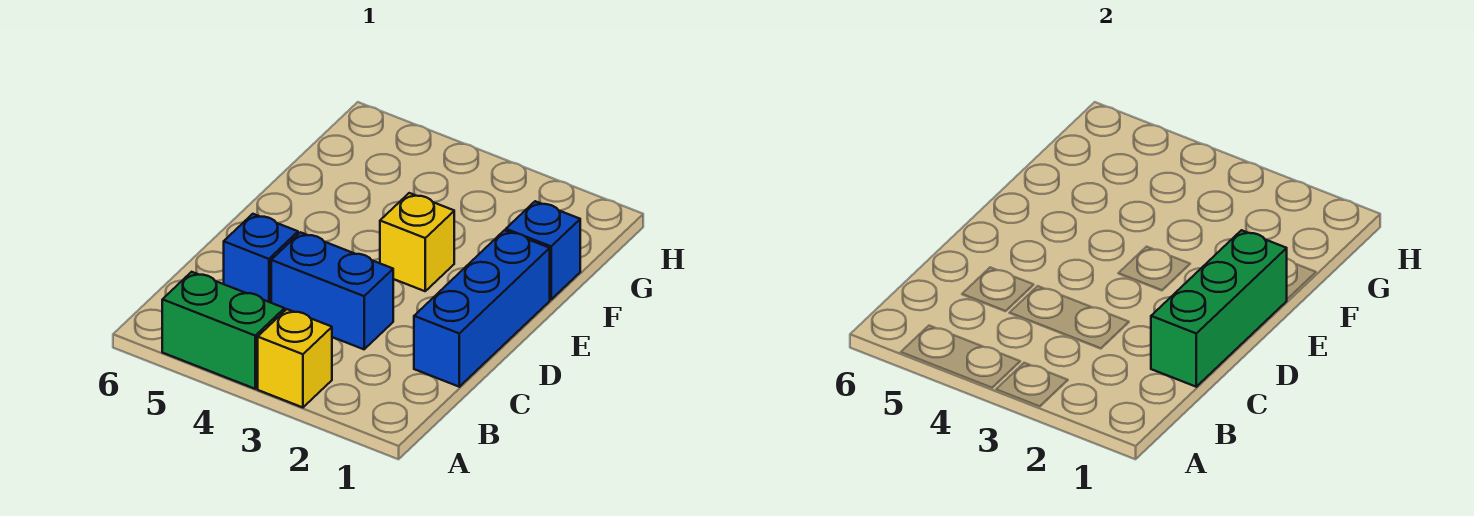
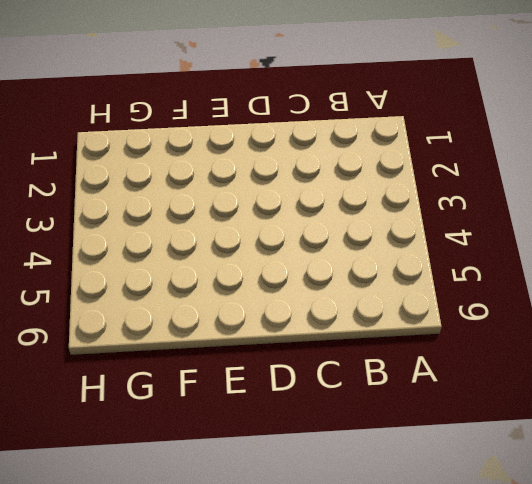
none -> yellow 1x1 brick [258,309,332,407]
none -> green 1x2 brick [162,272,285,389]

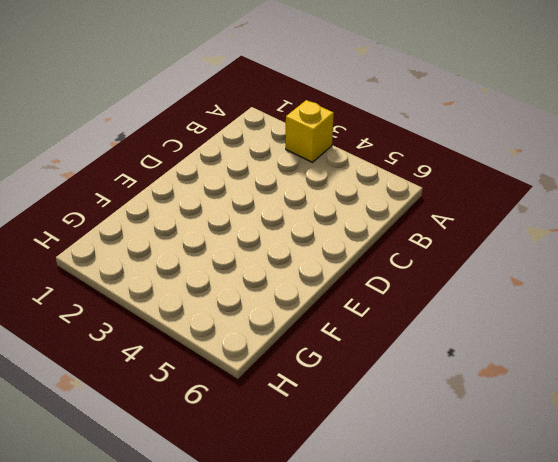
none -> green 1x2 brick [162,272,285,389]
none -> blue 1x3 brick [414,230,550,387]

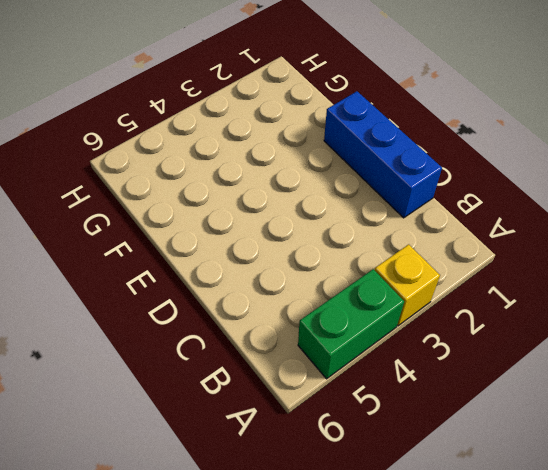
none -> blue 1x2 brick [271,232,393,349]
none -> blue 1x1 brick [224,214,298,303]

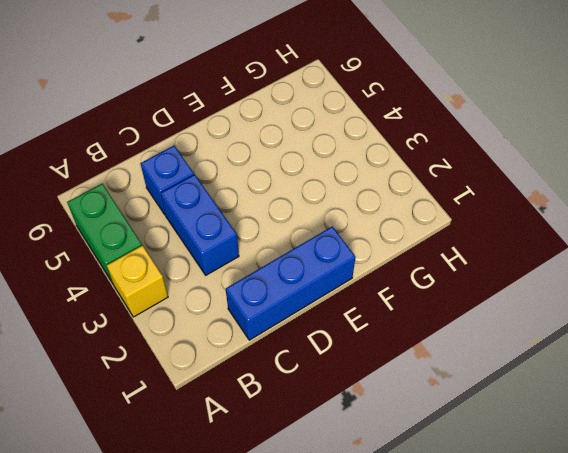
none -> yellow 1x1 brick [380,193,454,291]
none -> blue 1x1 brick [506,201,580,300]

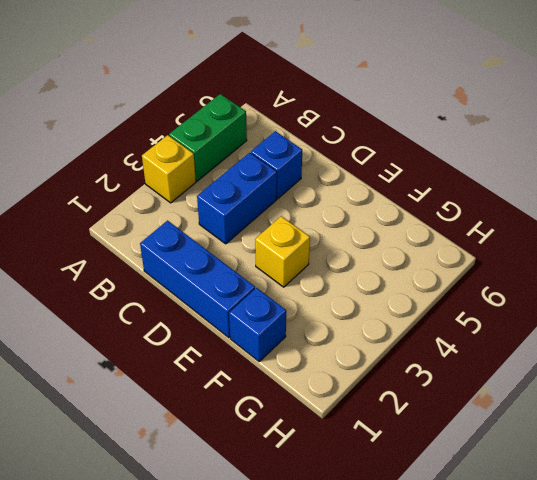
none -> green 1x3 brick [1151,230,1287,387]

